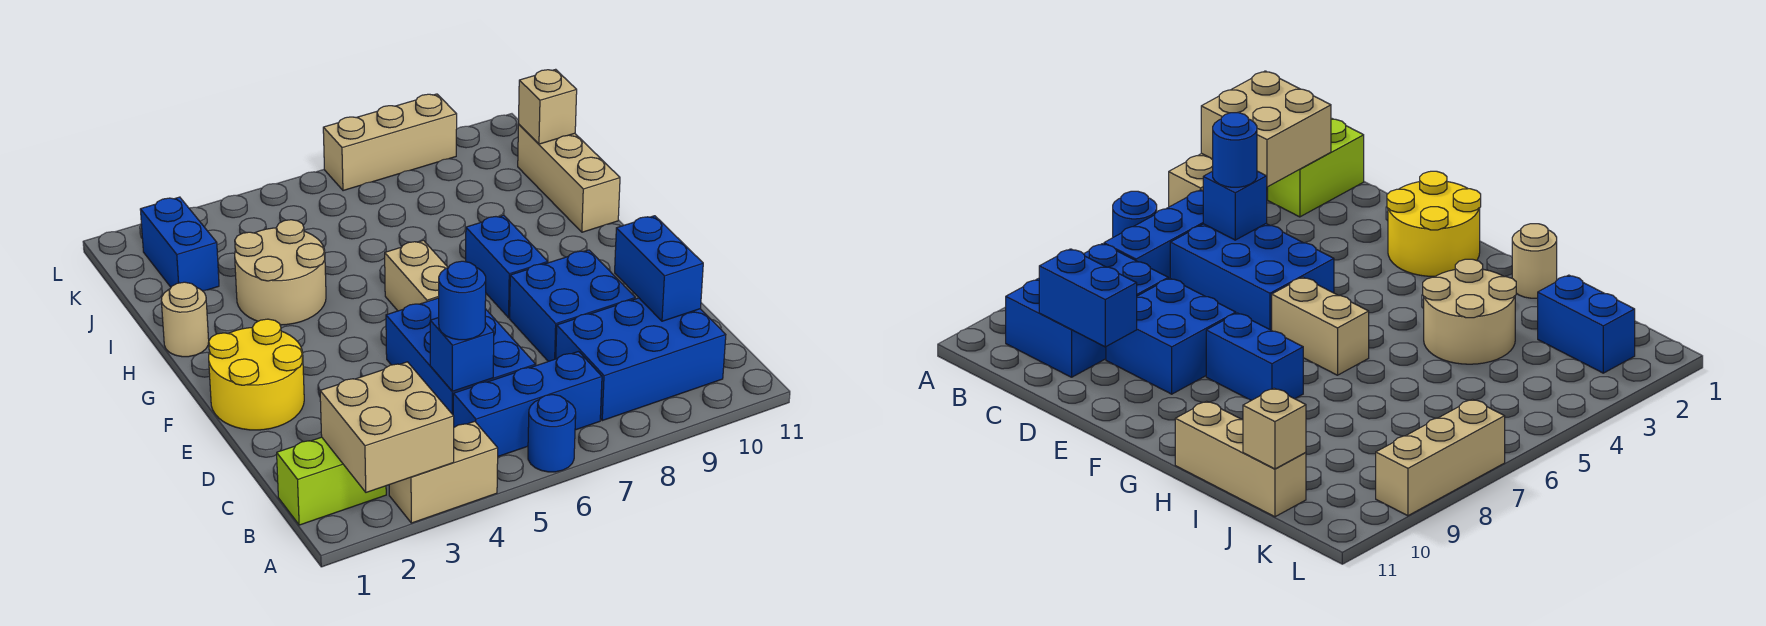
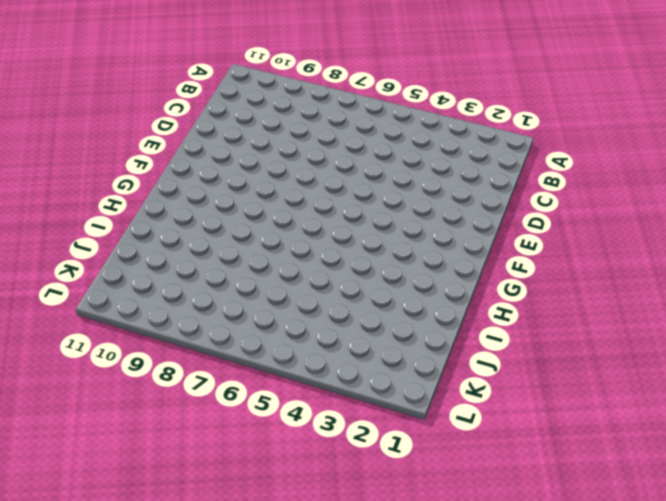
none -> tan 1x2 brick [389,421,498,523]
none -> blue 1x1 round brick [528,395,576,472]
none -> lime 1x2 brick [277,437,386,525]

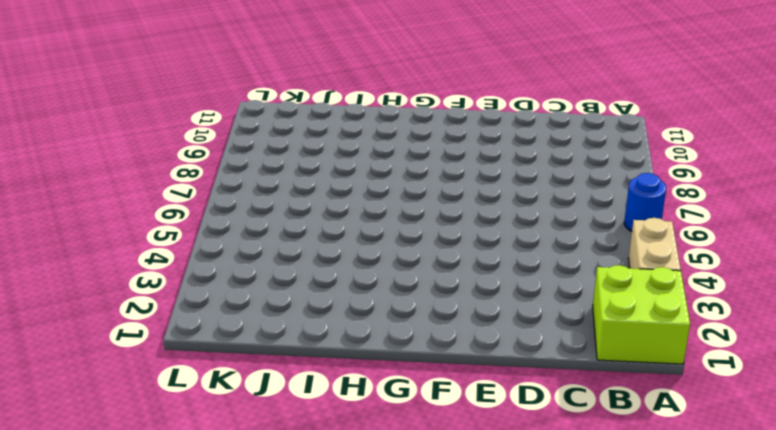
lime 2x2 brick [593,265,690,364] -> lime 1x2 brick [277,437,386,525]
none -> blue 1x3 brick [453,352,602,456]
none -> blue 2x3 brick [556,298,726,421]
none -> blue 2x3 brick [386,298,536,415]

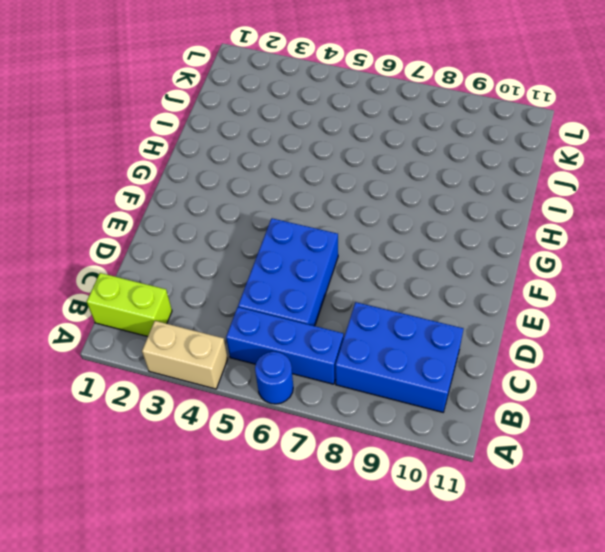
none -> blue 2x2 brick [510,250,635,361]
none -> yellow 2x2 round brick [209,319,304,430]
none -> tan 1x2 brick [385,240,448,311]

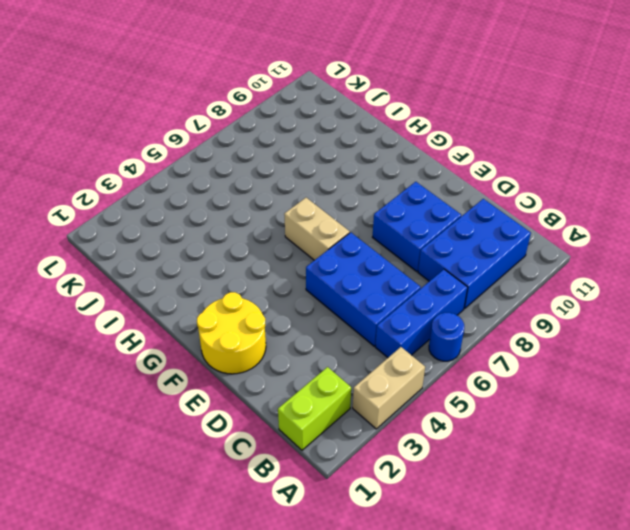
none -> blue 1x2 brick [466,215,548,318]
none -> tan 1x1 round brick [161,282,209,357]
none -> tan 2x2 round brick [235,220,326,325]

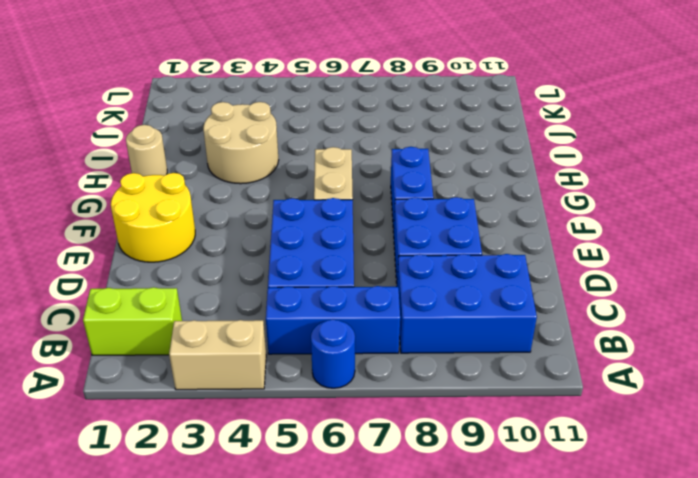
none -> tan 1x3 brick [518,124,620,232]
none -> blue 1x2 brick [140,197,219,291]
none -> tan 1x3 brick [323,94,457,191]

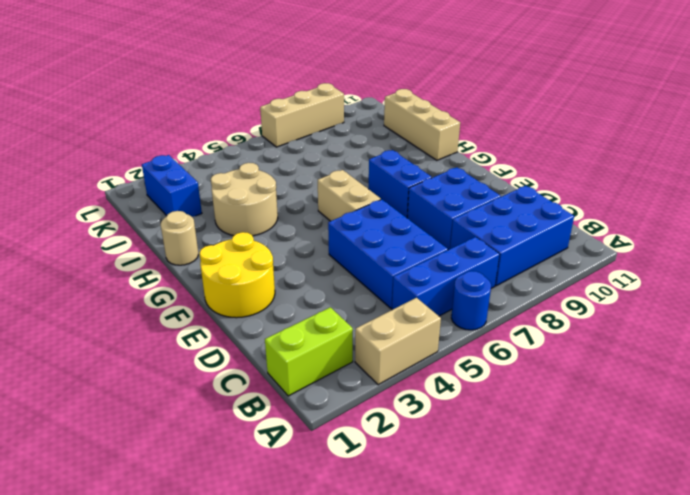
none -> tan 2x2 brick [320,362,454,492]
none -> blue 1x1 brick [430,318,494,391]
none -> blue 1x2 brick [615,216,703,321]

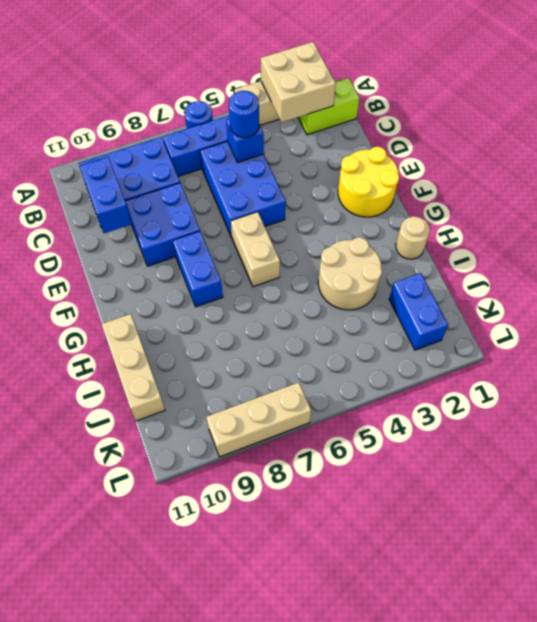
none -> tan 1x1 brick [519,69,577,144]

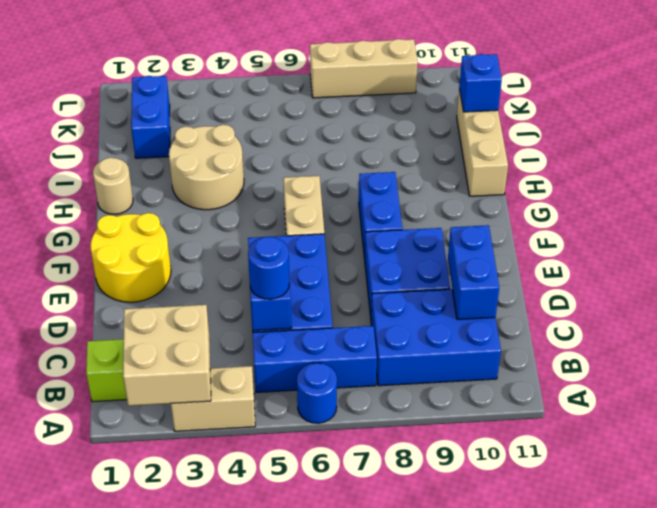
blue 1x1 brick [459,54,502,112] -> tan 1x1 brick [519,69,577,144]

